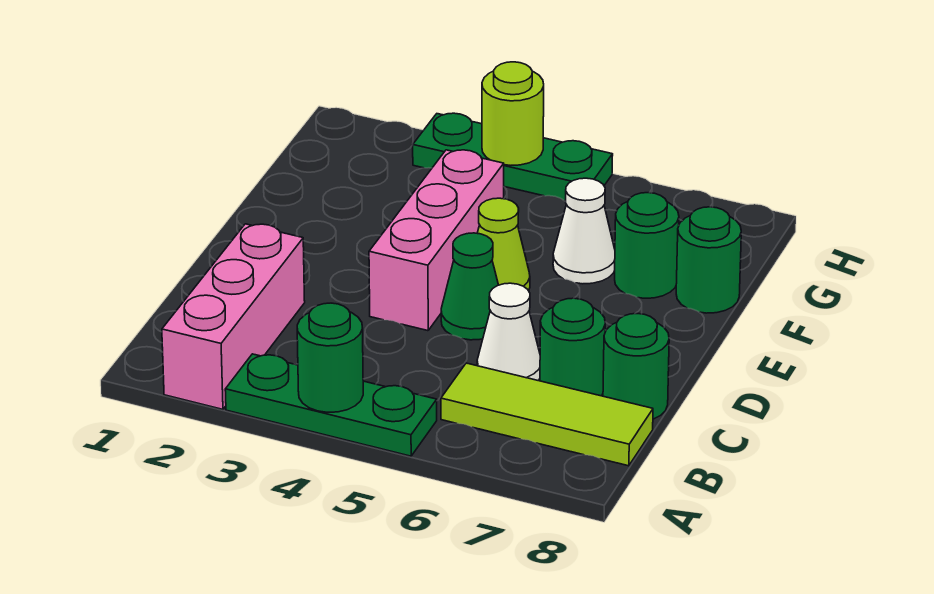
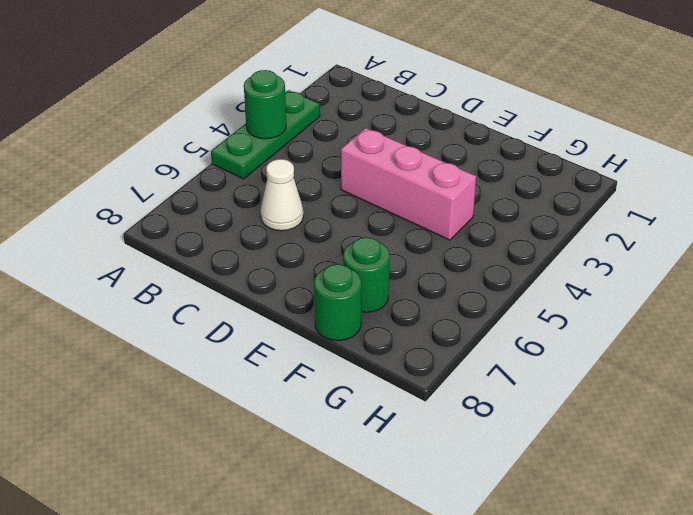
none -> pink 1x3 brick [162,224,305,409]
none -> lime 1x3 tile [441,363,653,466]
none -> green 1x1 round brick [540,298,605,396]

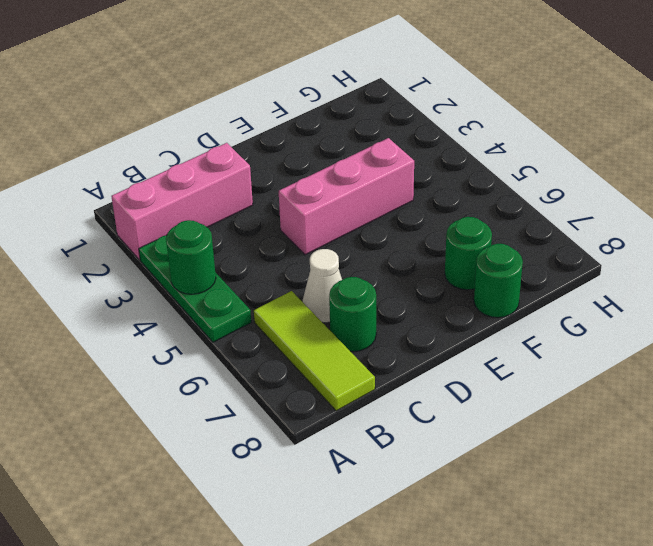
none -> green 1x1 round brick [603,314,669,419]
none -> green 1x1 cone [441,233,498,340]
none -> lime 1x1 cone [477,198,530,291]

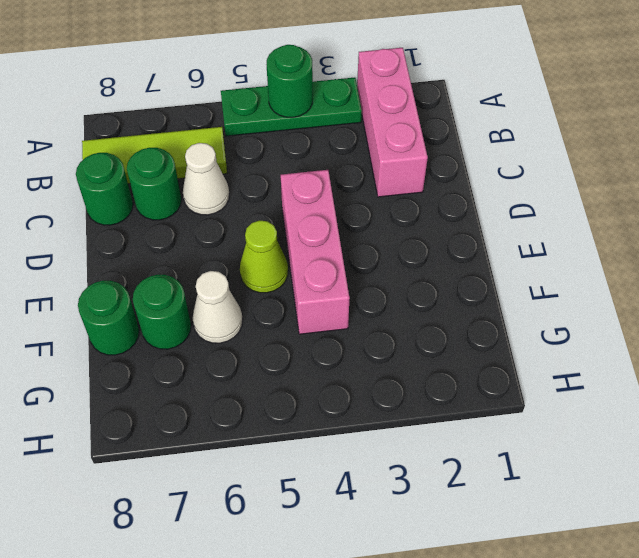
none -> green 1x1 cone [441,233,498,340]
none -> green 1x3 plate [413,113,613,201]
none -> lime 1x1 round brick [482,62,544,165]

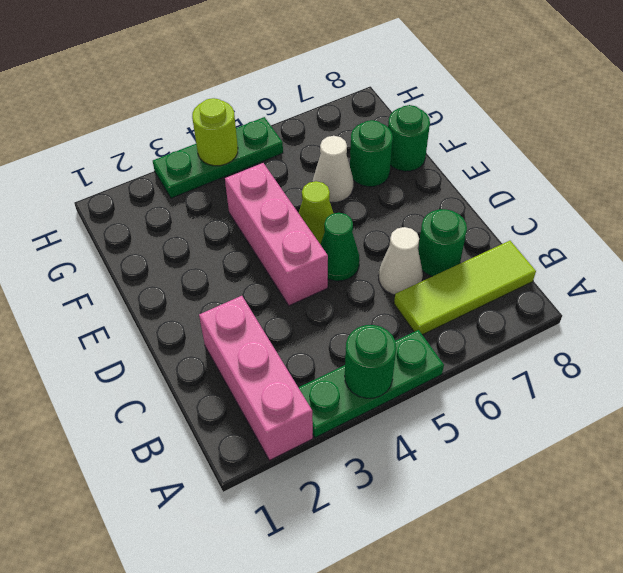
none -> green 1x1 round brick [603,314,669,419]

